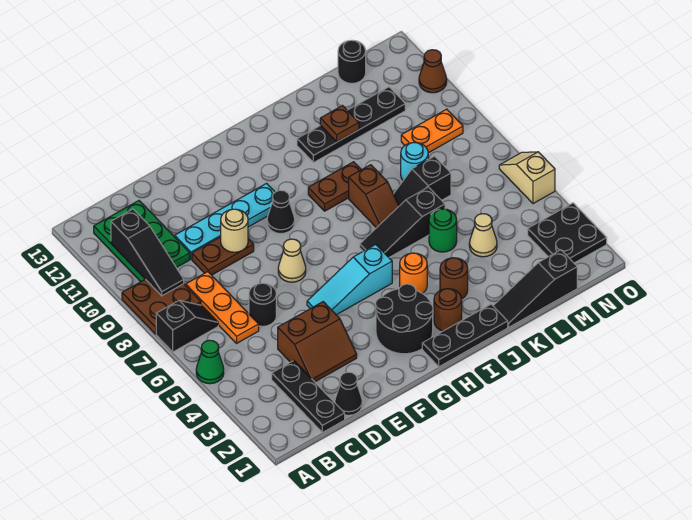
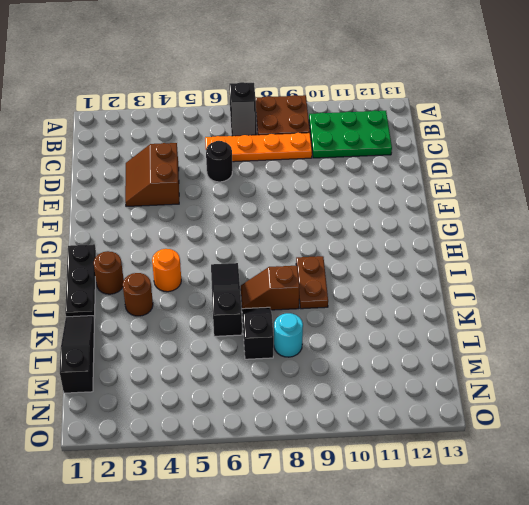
orange 1x4 plate [205,133,312,162] -> orange 1x3 plate [186,272,259,343]
none -> green 1x1 cone [196,340,224,384]
none -> black 1x3 plate [272,361,345,433]
none -> black 1x1 cone [335,372,362,415]
none -> brown 1x2 plate [192,237,254,275]

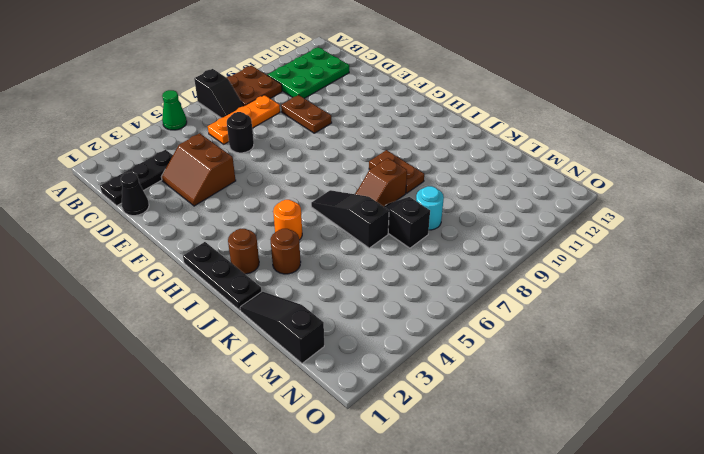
none -> cyan 1x4 plate [175,183,275,259]
none -> cyan 1x3 slope [307,244,392,315]
none -> tan 1x1 cone [278,239,306,282]
none -> black 2x2 round brick [375,284,433,354]

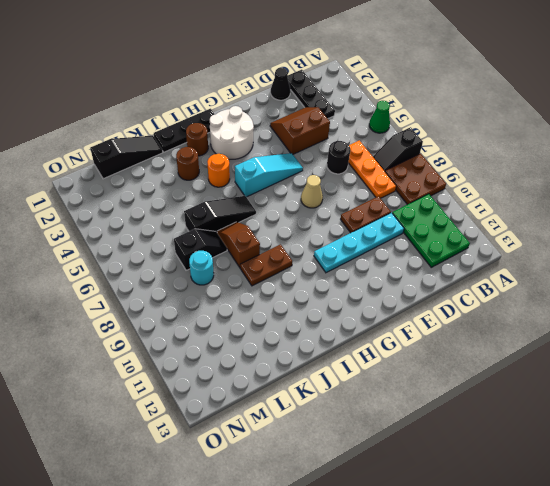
white 2x2 round brick [210,106,254,159] -> black 2x2 round brick [375,284,433,354]
none -> black 1x1 cone [267,190,295,234]
none -> black 1x4 plate [297,87,405,163]
none -> green 1x1 round brick [429,209,457,252]
none -> tan 1x1 cone [469,214,497,257]

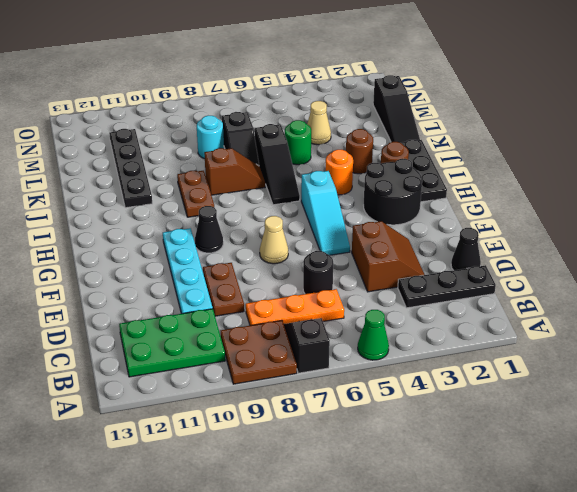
none -> orange 1x2 plate [401,109,463,153]
none -> black 1x1 round brick [338,40,366,83]
none -> black 2x2 plate [528,203,607,263]
none -> tan 1x2 slope [499,152,555,204]

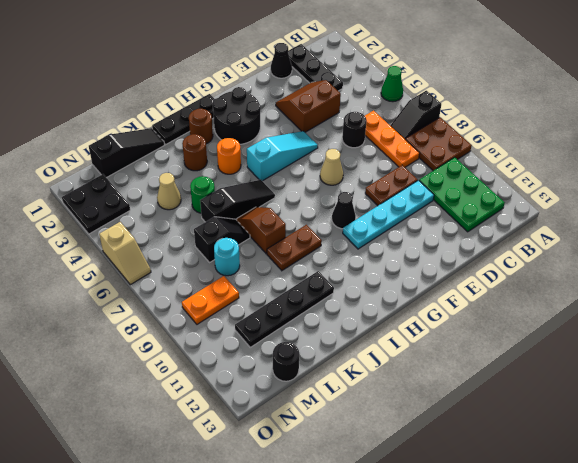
none -> brown 1x1 cone [419,50,447,93]
none -> black 1x3 slope [111,209,184,296]
none -> tan 1x1 round brick [221,209,248,252]
none -> brown 1x1 plate [320,106,359,142]

